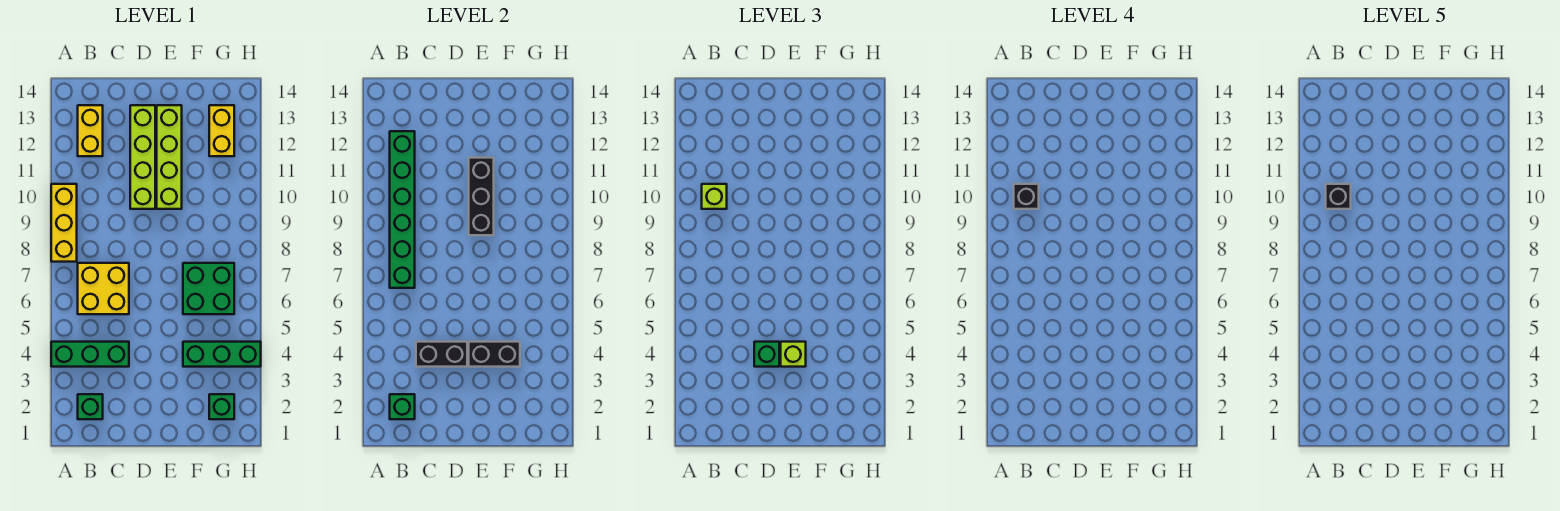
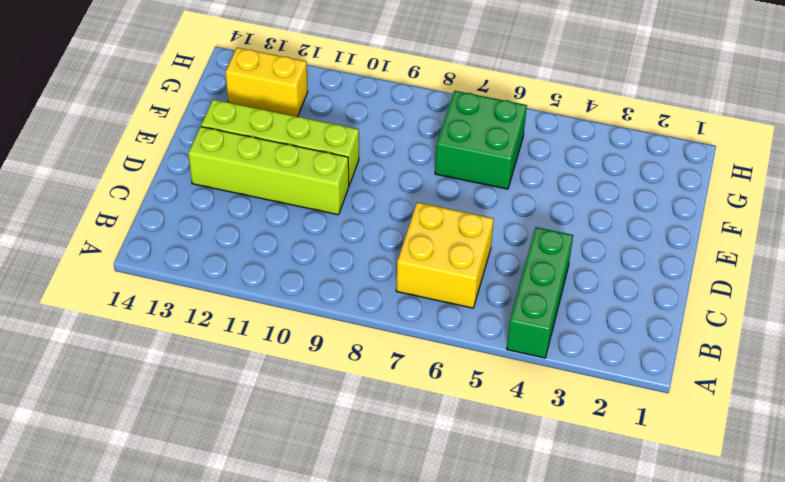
none -> yellow 1x3 brick [51,184,77,262]
none -> green 1x1 brick [78,394,103,419]
none -> yellow 1x2 brick [78,105,103,156]

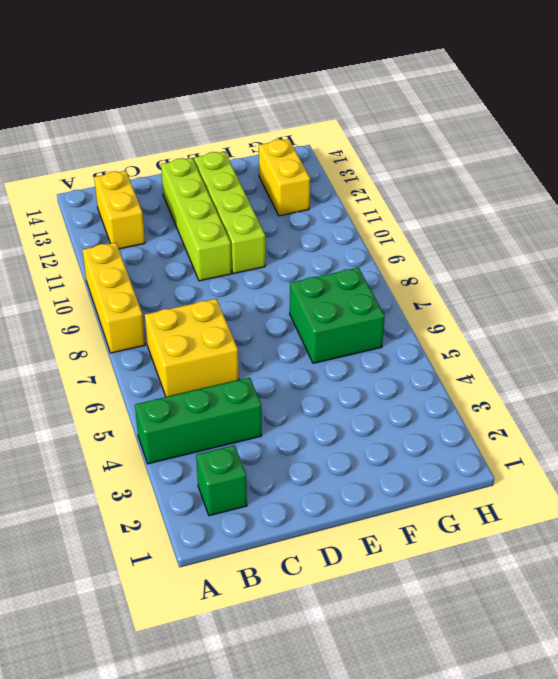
none -> green 1x3 brick [183,342,261,367]
none -> green 1x1 brick [209,394,234,419]
none -> green 1x1 brick [390,394,415,419]

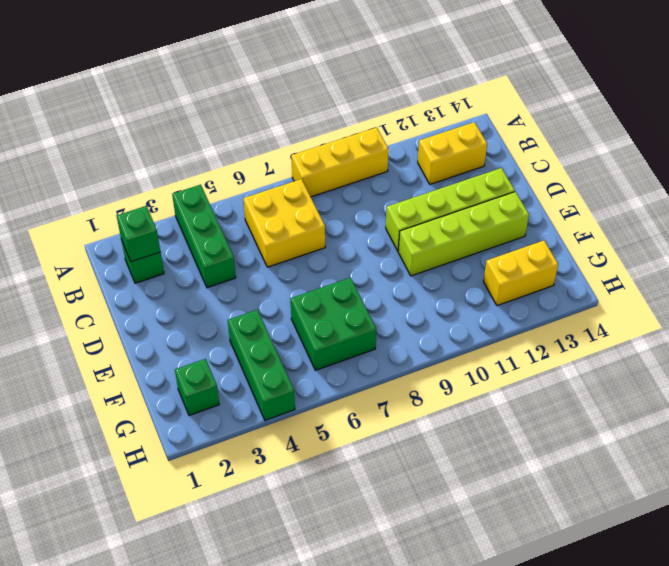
none -> green 1x6 brick [390,131,415,288]
none -> black 1x2 brick [416,342,467,367]
none -> black 1x2 brick [469,342,520,367]

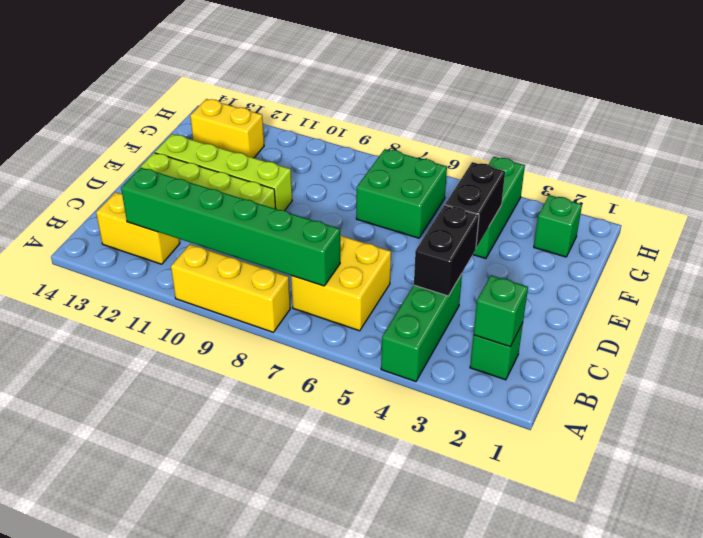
none -> black 1x3 brick [469,158,494,235]
none -> lime 1x1 brick [702,184,727,209]
none -> green 1x1 brick [754,342,779,367]

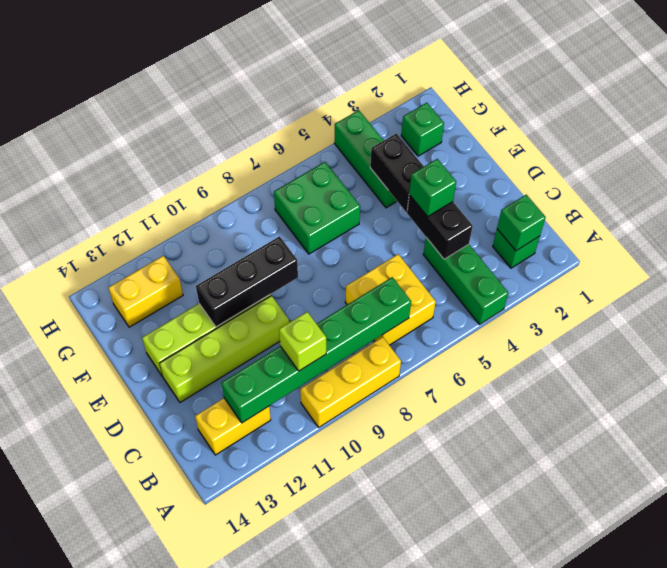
none -> lime 1x1 brick [781,342,806,367]
none -> black 1x1 brick [1014,184,1039,209]
none -> black 1x1 brick [1326,184,1351,209]

